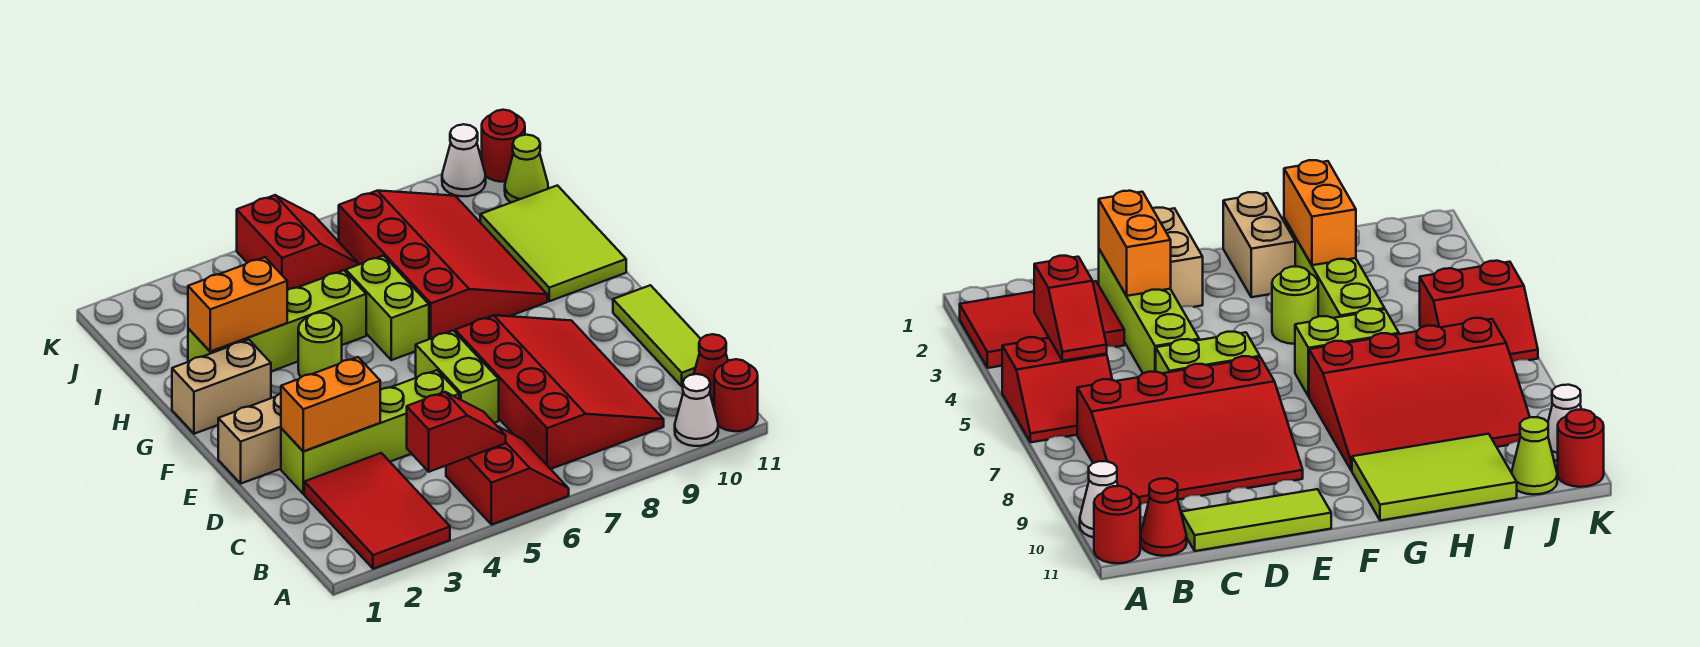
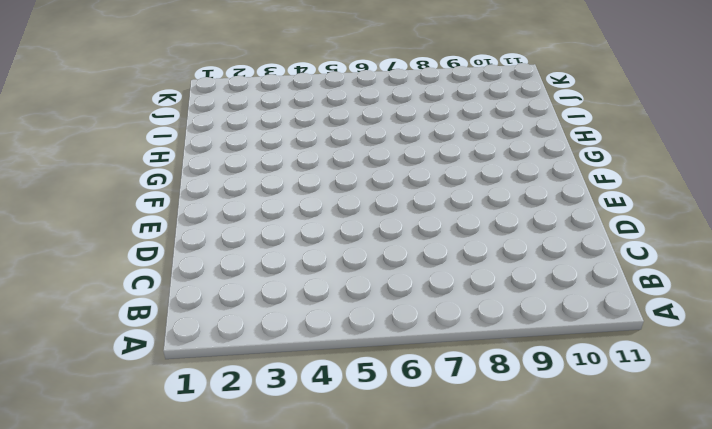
none -> red 2x3 tile [304,453,450,569]
none -> red 2x2 slope [446,426,569,525]
none -> white 1x1 cone [675,374,718,446]

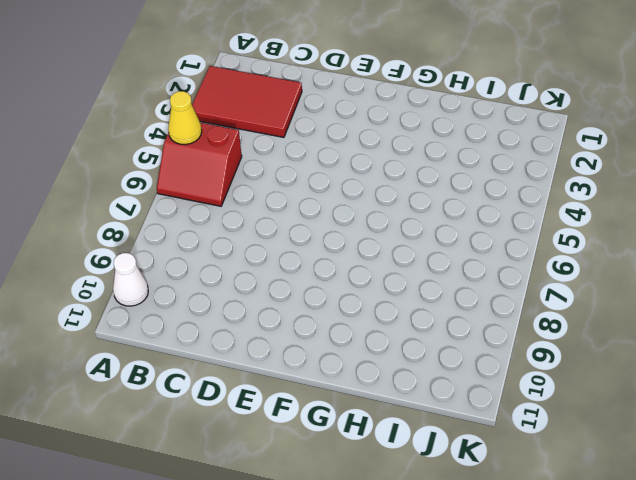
yellow 1x1 cone [168,91,202,145] -> none
none -> red 1x1 round brick [714,359,758,431]
none -> red 3x4 slope [455,315,664,469]
none -> red 1x1 cone [694,334,728,406]

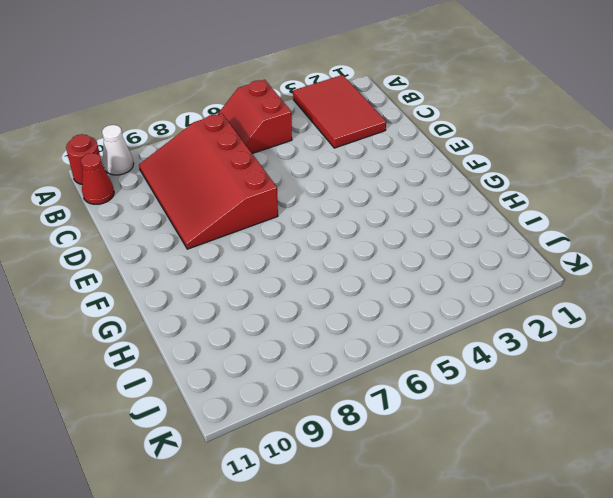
none -> lime 1x3 tile [613,285,700,386]
none -> lime 1x4 brick [281,370,459,494]
none -> lime 1x2 brick [416,331,499,423]

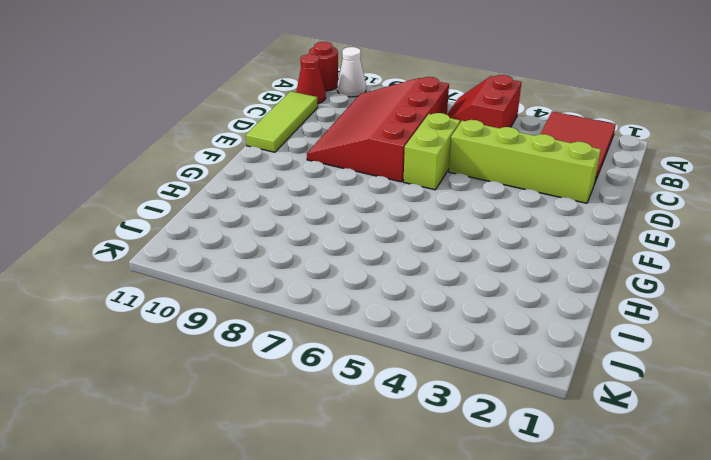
none -> tan 1x2 brick [218,393,281,484]
none -> tan 1x2 brick [172,339,271,434]
none -> lime 1x1 round brick [298,313,342,377]

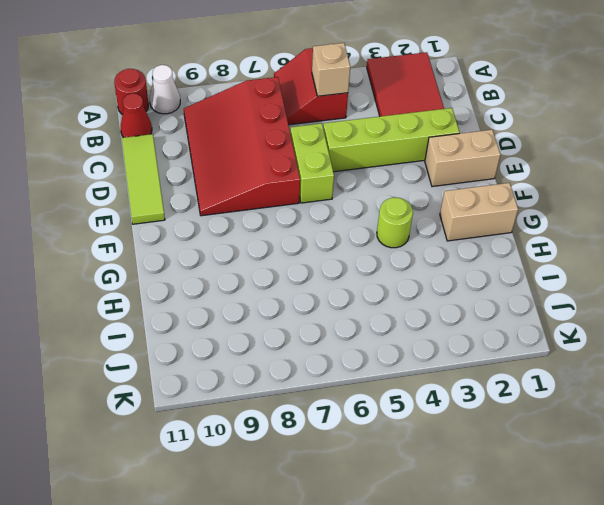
tan 1x1 brick [312,43,350,96] -> red 1x2 slope [407,392,506,472]
none -> lime 1x2 brick [346,256,429,360]
none -> red 3x4 slope [339,191,547,339]
none -> lime 2x3 tile [480,185,626,301]

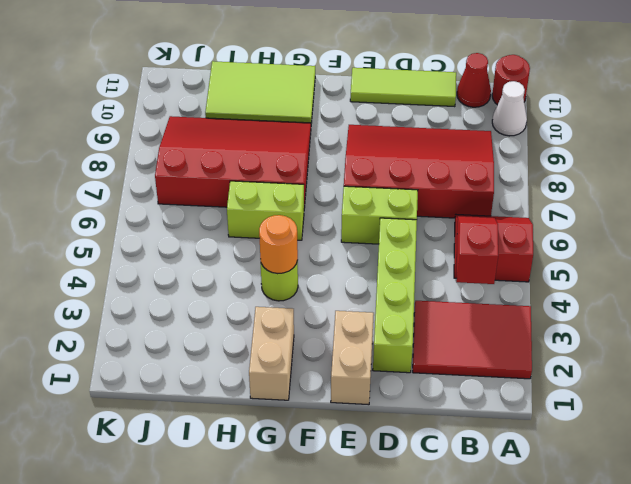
orange 1x1 round brick [259,215,298,274] -> none
none -> lime 1x4 brick [188,270,366,371]
none -> red 2x2 slope [237,195,359,290]
none -> lime 1x1 cone [505,135,548,202]

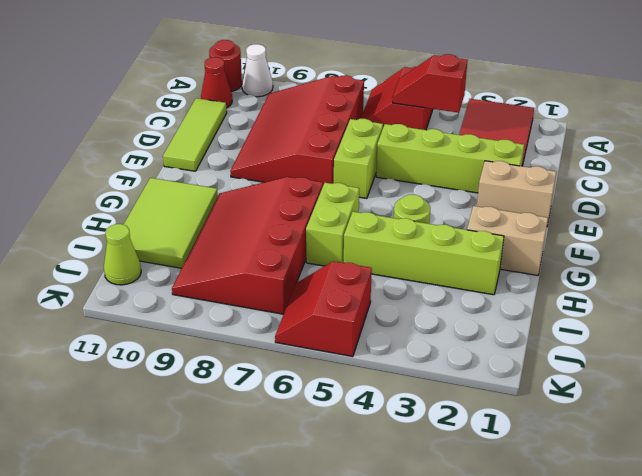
none -> white 1x1 cone [442,124,486,196]
none -> red 1x1 round brick [482,110,525,182]
none -> orange 1x2 brick [281,357,380,451]

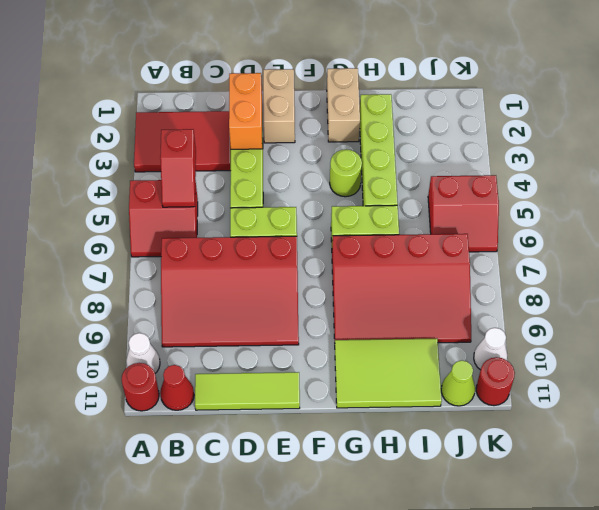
none -> orange 1x2 brick [188,257,287,351]

